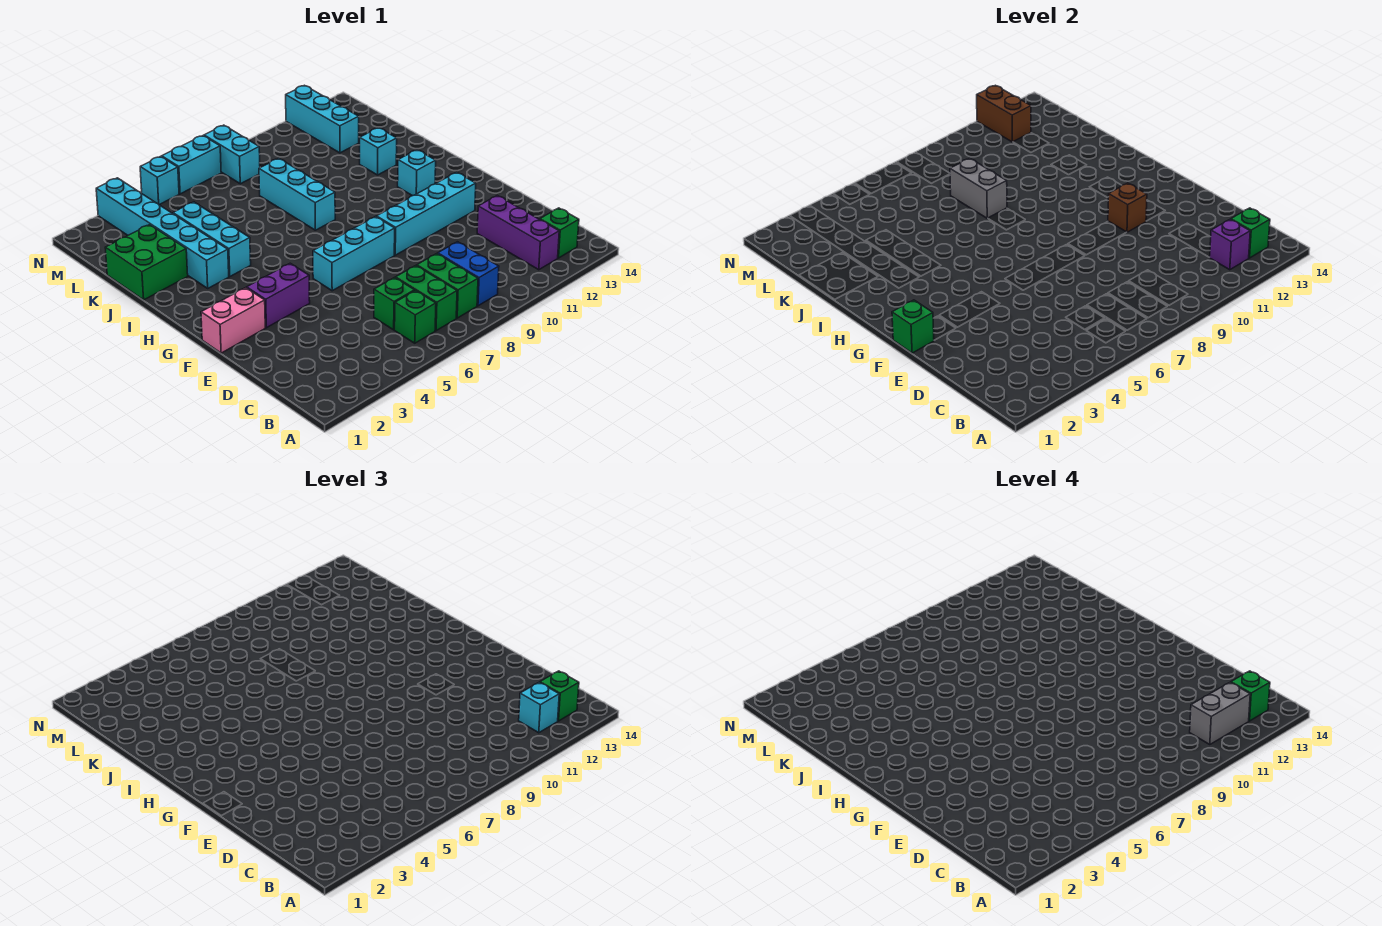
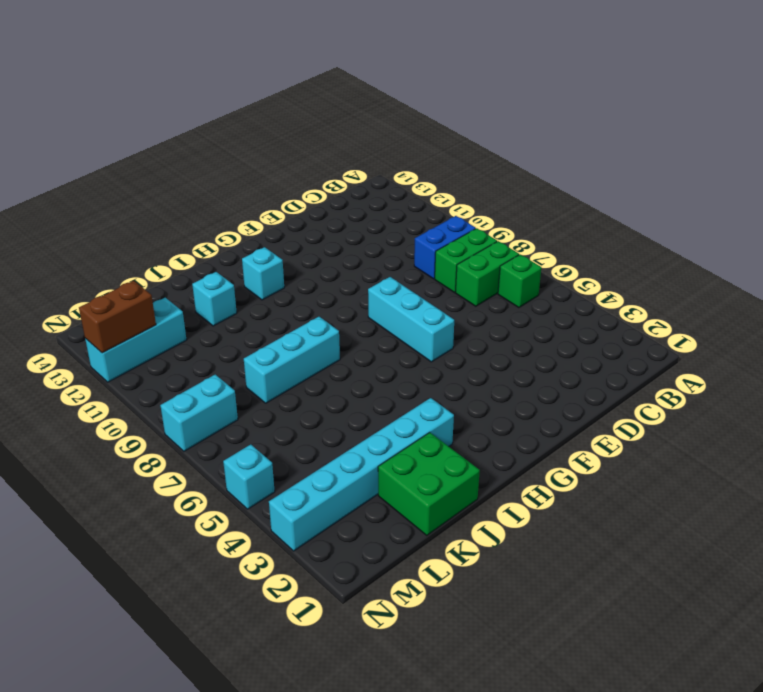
none -> purple 1x3 brick [477,195,559,270]
none -> green 1x1 brick [540,208,579,258]
none -> green 1x1 brick [374,278,415,330]
none -> pink 1x2 brick [201,288,265,353]

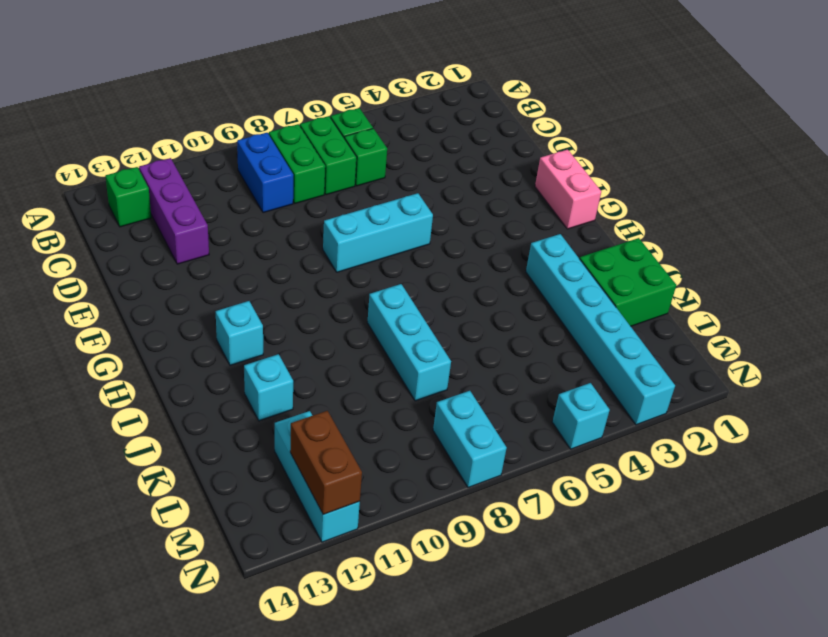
pink 1x2 brick [535,150,601,229] -> pink 1x2 brick turned to [201,288,265,353]
none -> purple 1x2 brick [247,263,310,328]
none -> cyan 1x4 brick [377,172,476,255]
none -> cyan 1x3 brick [173,202,251,277]
none -> cyan 1x2 brick [162,136,221,194]

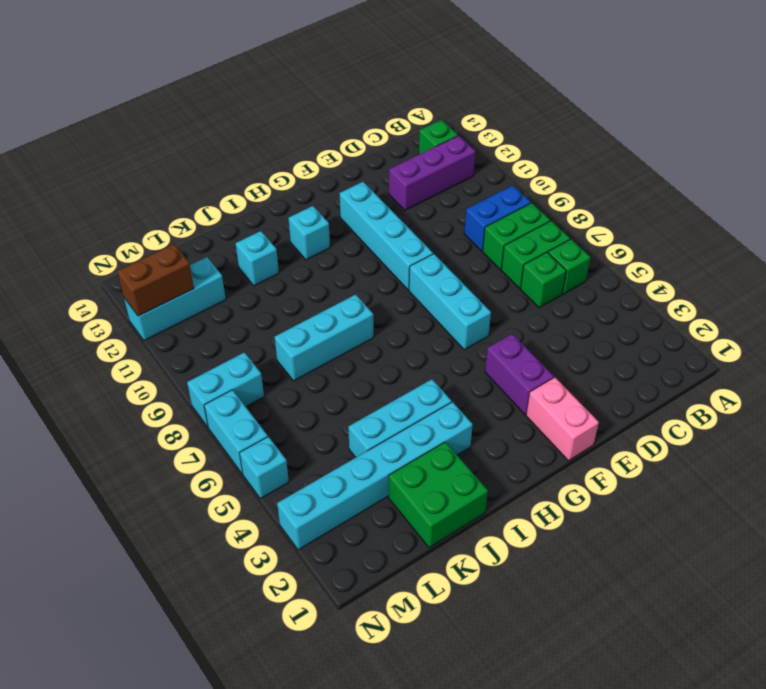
none -> purple 1x1 brick [1209,219,1250,270]
none -> green 1x1 brick [1231,208,1270,258]
none -> green 1x1 brick [892,300,934,353]
none -> brown 1x1 brick [1108,183,1147,232]

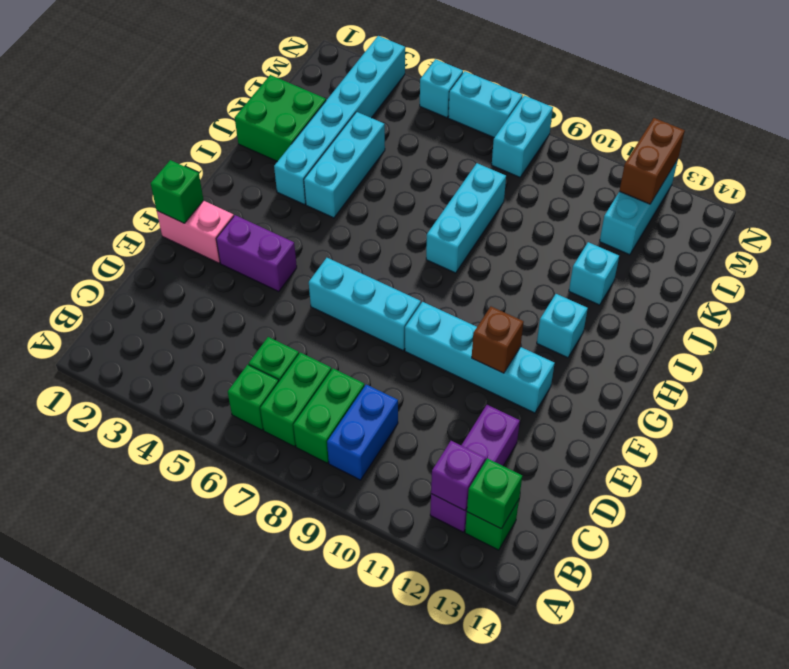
none -> grey 1x2 brick [950,158,1007,218]
none -> cyan 1x1 brick [519,682,559,733]
none -> green 1x1 brick [540,671,579,721]
none -> grey 1x2 brick [1190,682,1250,745]

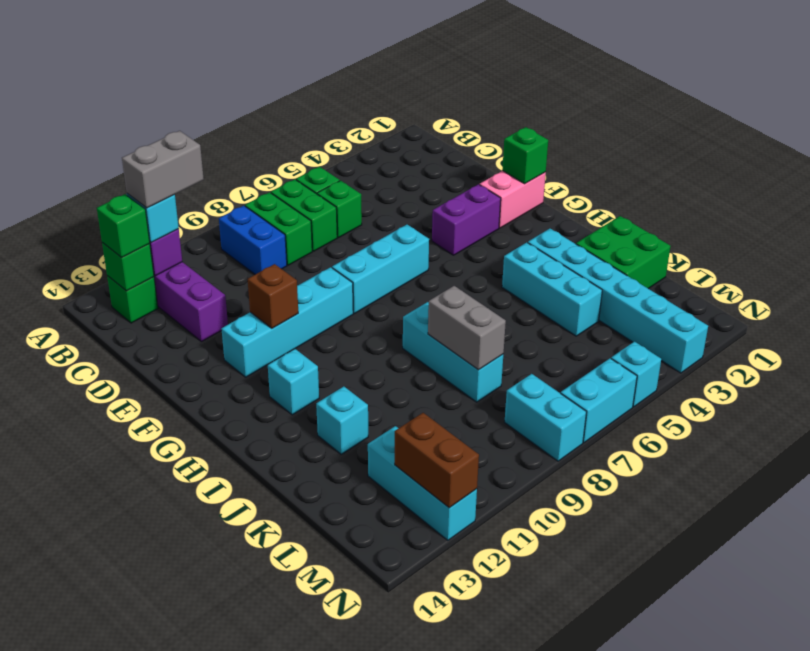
none -> green 1x1 brick [1231,671,1270,721]

